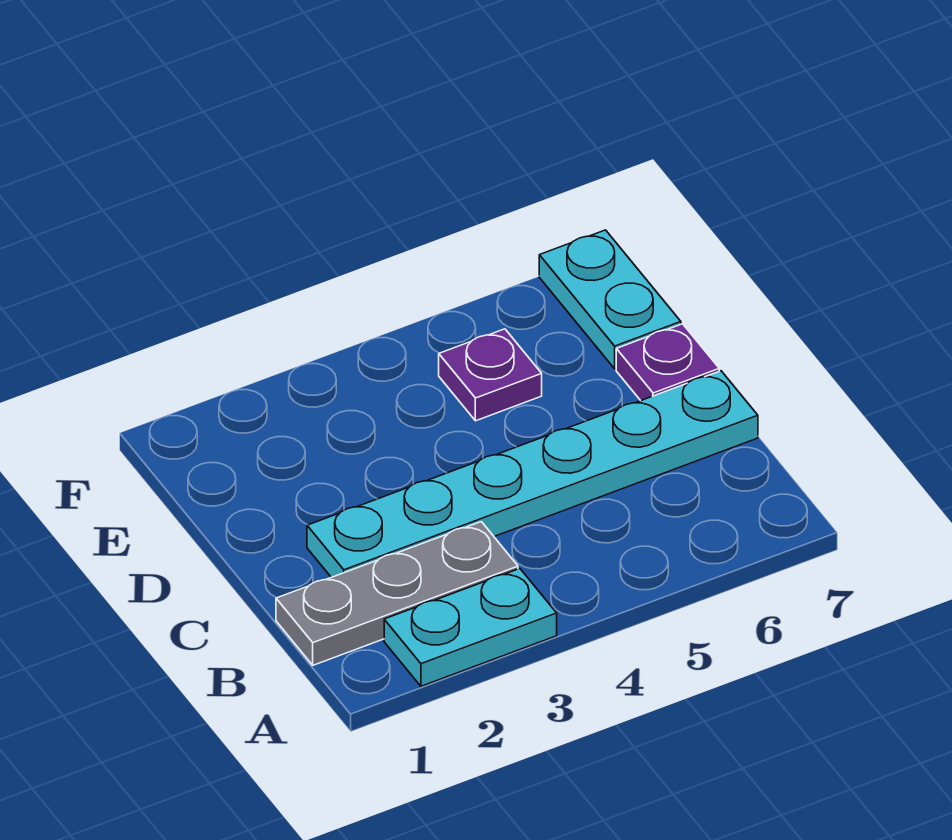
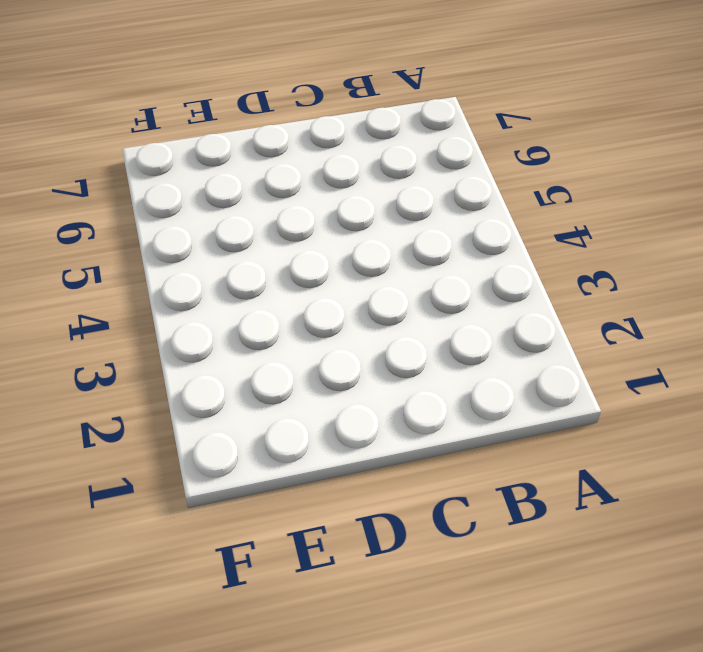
none -> cyan 1x2 plate [384,569,557,686]
none -> grey 1x3 plate [276,522,518,665]

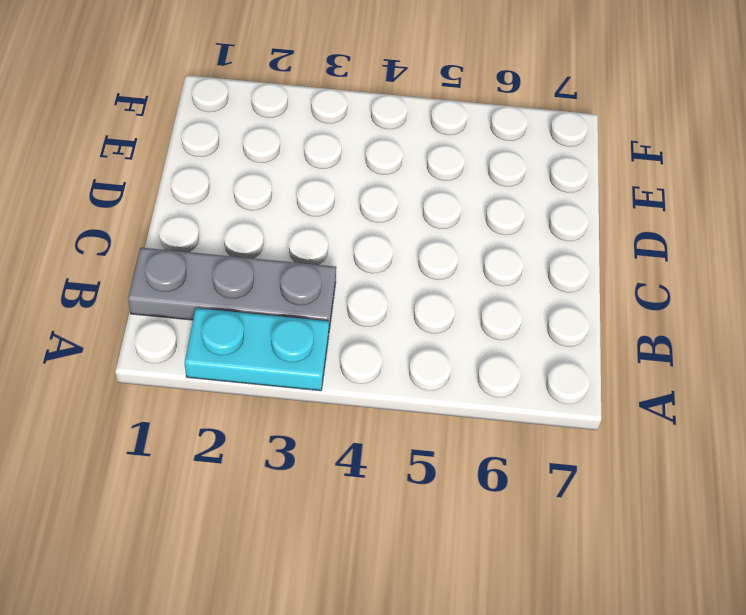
none -> cyan 1x6 plate [307,371,758,577]
none -> purple 1x1 plate [616,324,719,401]

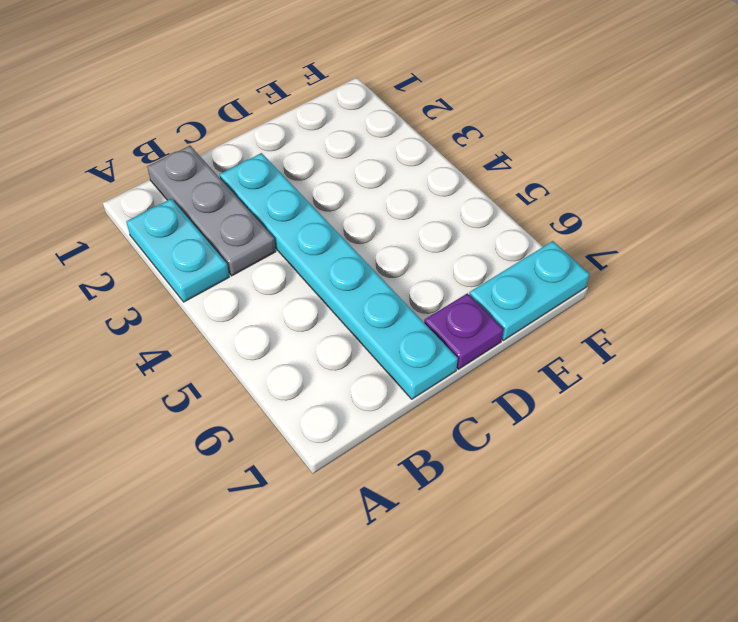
none -> purple 1x1 plate [439,329,542,421]

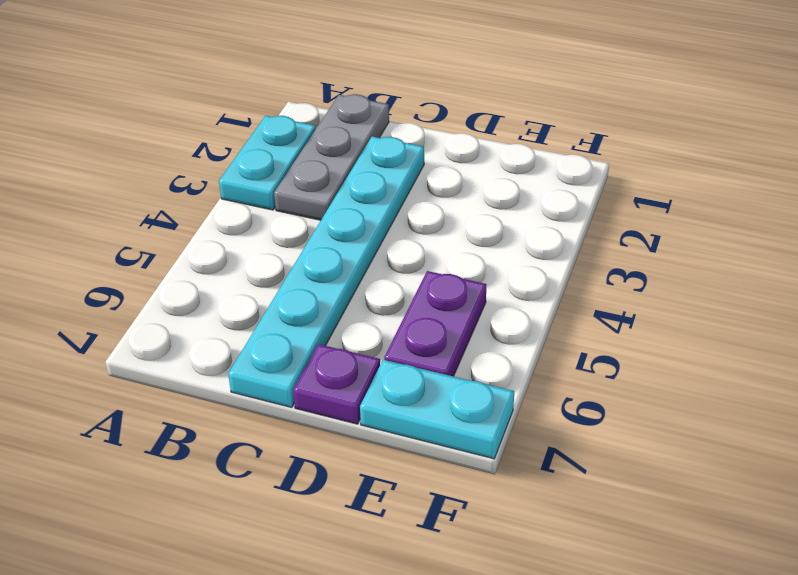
purple 1x2 plate [384,271,486,376] -> purple 1x1 plate [439,329,542,421]

